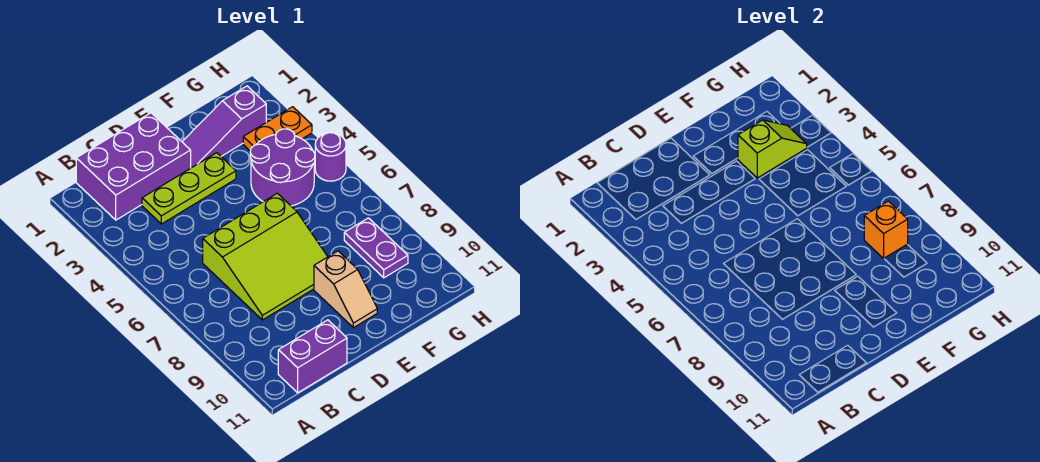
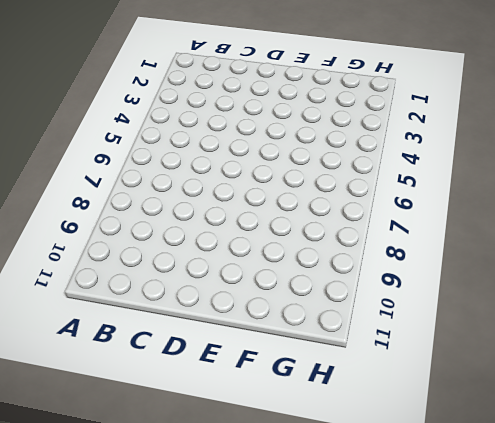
none -> purple 2x3 brick [76,113,191,220]
none -> purple 1x2 brick [278,320,347,393]
none -> lime 1x3 plate [142,153,236,224]

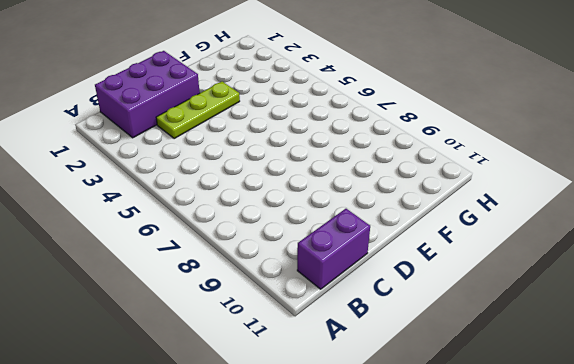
none -> lime 3x3 slope [203,193,328,320]
none -> purple 1x3 slope [182,86,266,168]
none -> tan 1x2 slope [314,251,377,328]

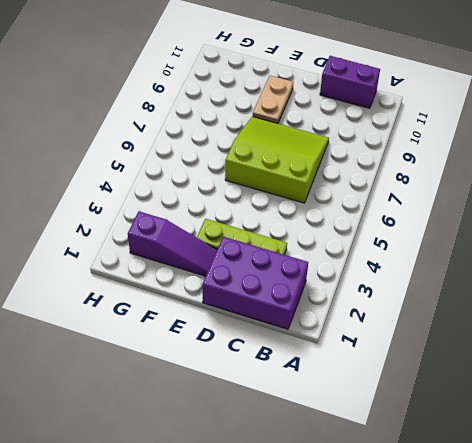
tan 1x2 plate [253,76,293,123] -> tan 1x2 slope [314,251,377,328]
none -> purple 2x2 round brick [250,129,315,206]
none -> orange 1x2 plate [243,107,312,151]
none -> purple 1x2 plate [344,218,408,278]

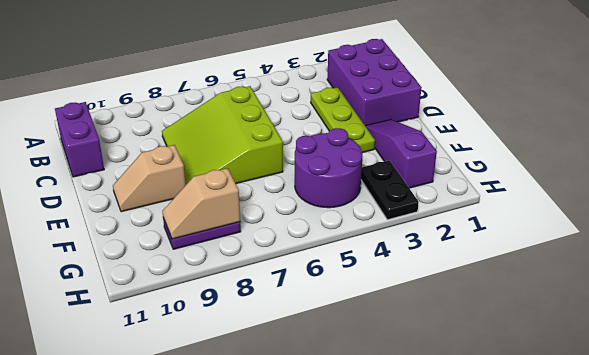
black 1x2 plate [361,161,419,220] -> orange 1x2 plate [243,107,312,151]
tan 1x2 slope [162,168,240,239] -> orange 1x1 brick [864,201,908,258]
none -> purple 1x1 round brick [315,133,346,181]
none -> lime 1x2 slope [738,120,807,178]

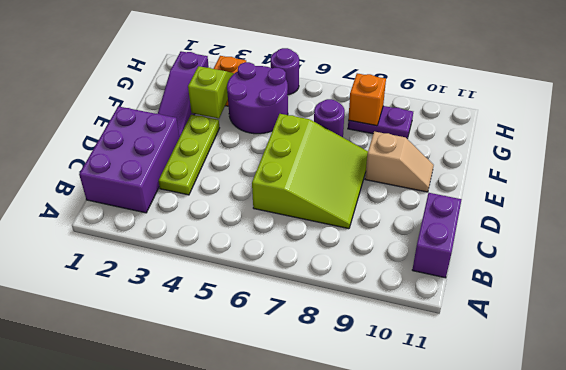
purple 1x1 round brick [314,99,345,137] -> none

